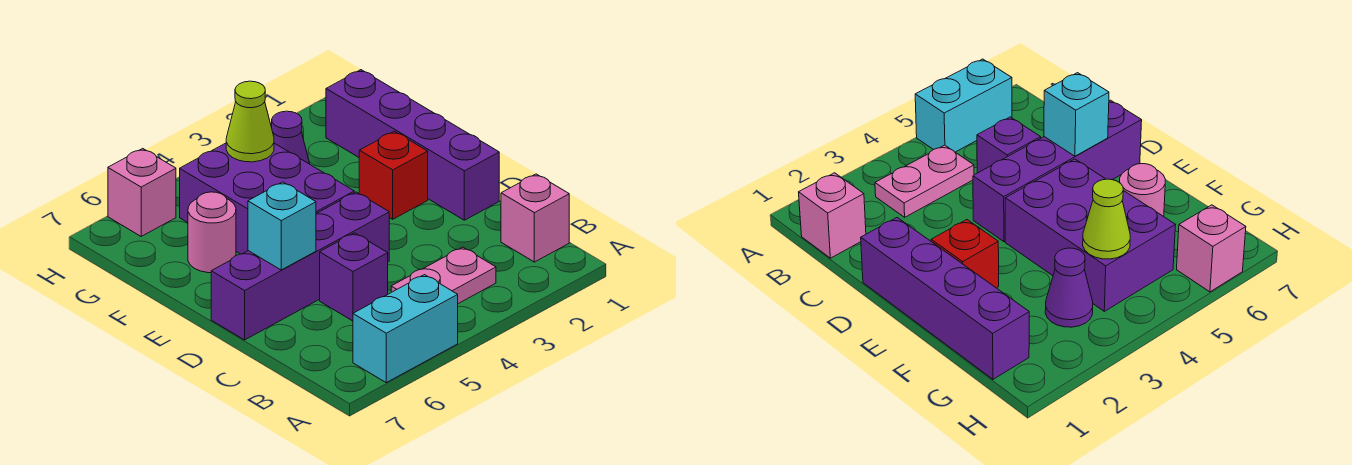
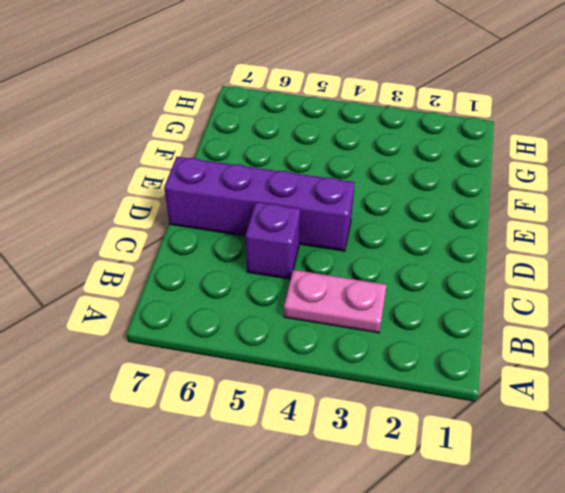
none -> cyan 1x2 brick [353,275,458,383]
none -> pink 1x1 brick [501,174,569,262]
none -> purple 1x4 brick [326,70,499,220]

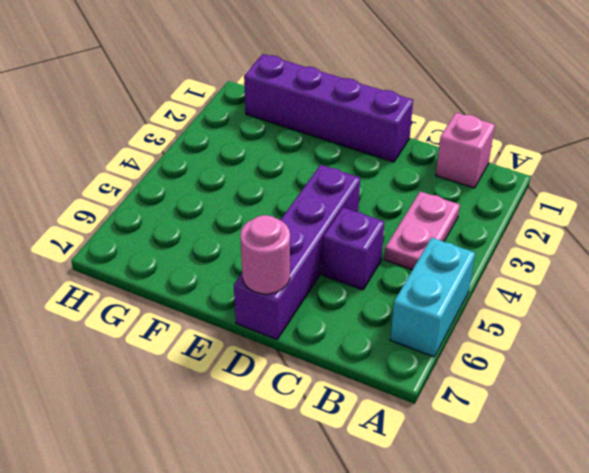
pink 1x1 round brick [240,215,290,294] -> pink 1x1 round brick moved to [188,192,236,273]
none -> red 1x1 brick [359,131,428,219]
none -> purple 2x3 brick [180,143,354,254]
none -> purple 1x1 cone [272,111,310,164]

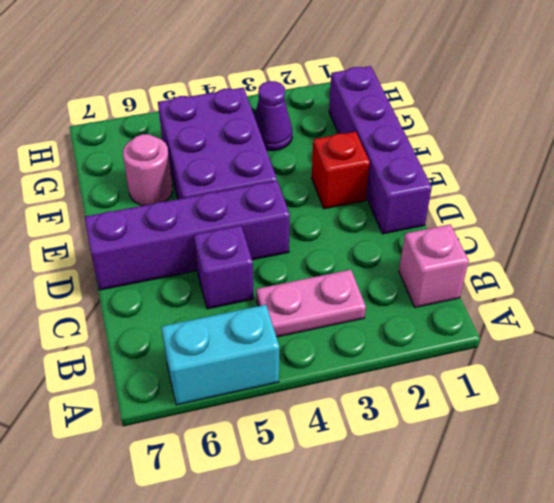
none -> pink 1x1 brick [108,148,176,236]
none -> cyan 1x1 brick [248,182,316,270]
none -> lime 1x1 cone [226,81,274,162]

